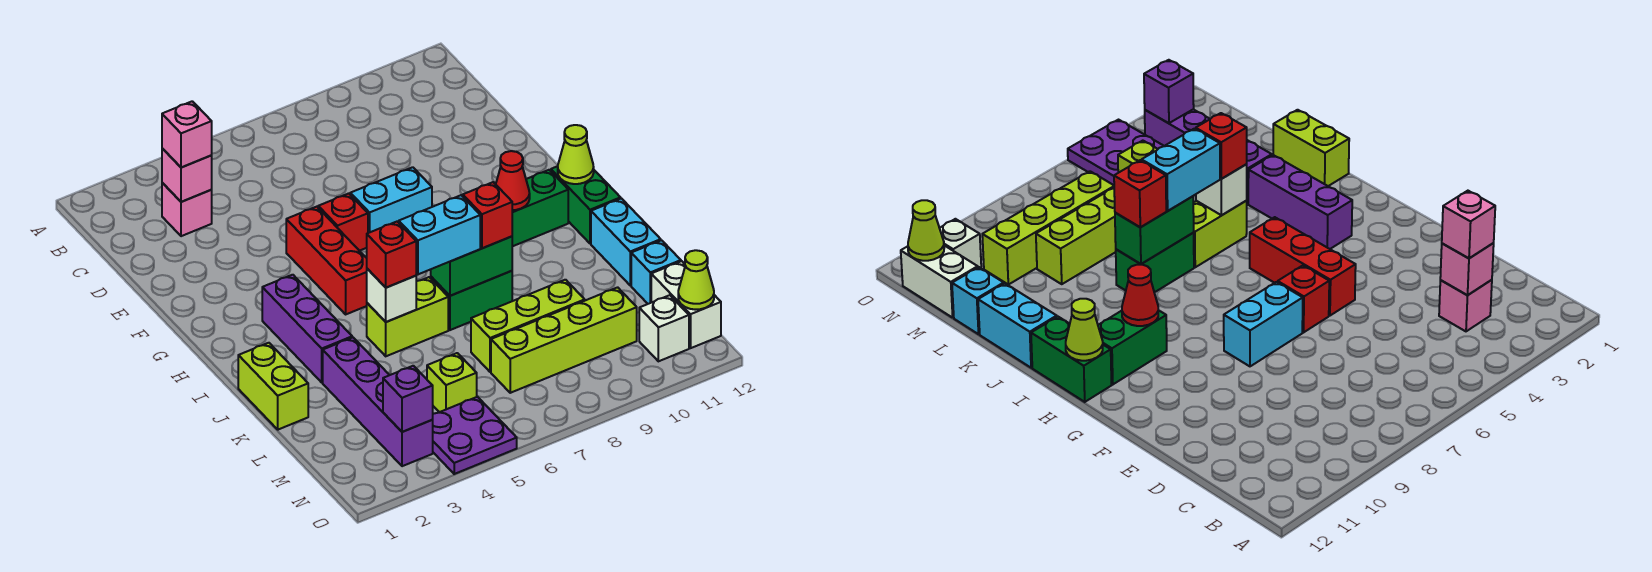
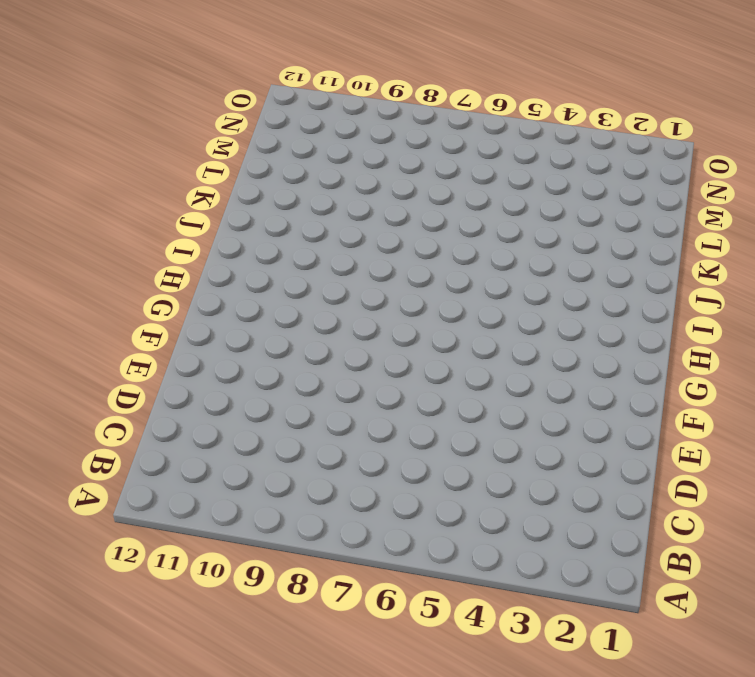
none -> pink 1x1 brick [162,183,212,236]
none -> red 1x3 brick [286,207,367,314]
none -> red 1x1 brick [318,193,368,251]
none -> cyan 1x2 brick [350,167,432,233]

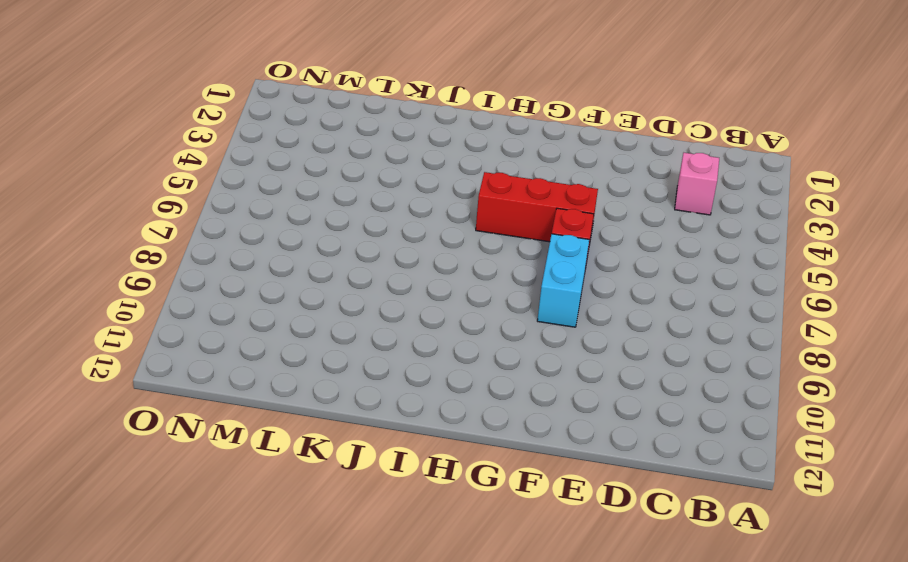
none -> purple 1x3 brick [262,275,352,382]
none -> green 1x2 brick [512,170,568,246]
none -> green 1x2 brick [551,166,621,244]
none -> lime 1x2 brick [238,343,308,430]

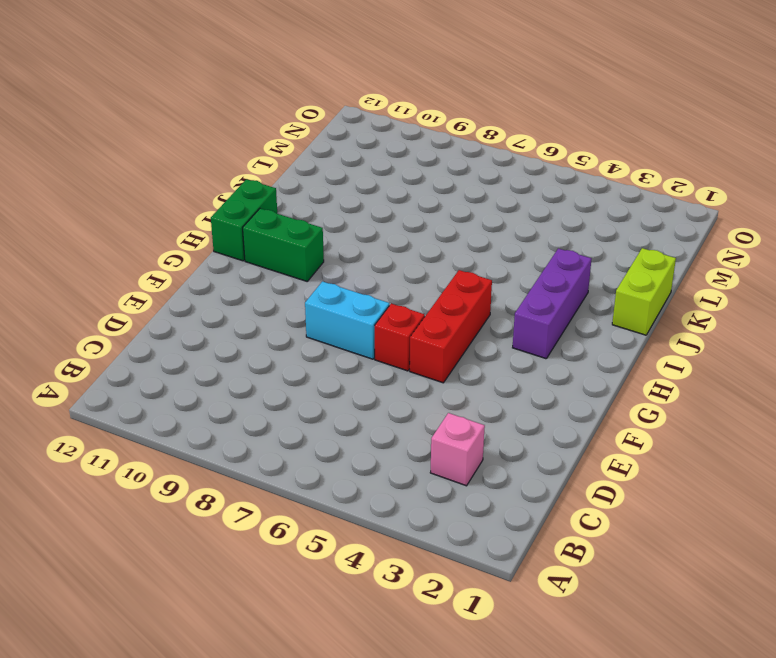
none -> lime 1x2 brick [367,277,448,356]
none -> green 1x2 brick [431,271,512,330]
none -> cyan 1x2 brick [591,198,661,285]
none -> purple 1x4 brick [323,337,433,466]

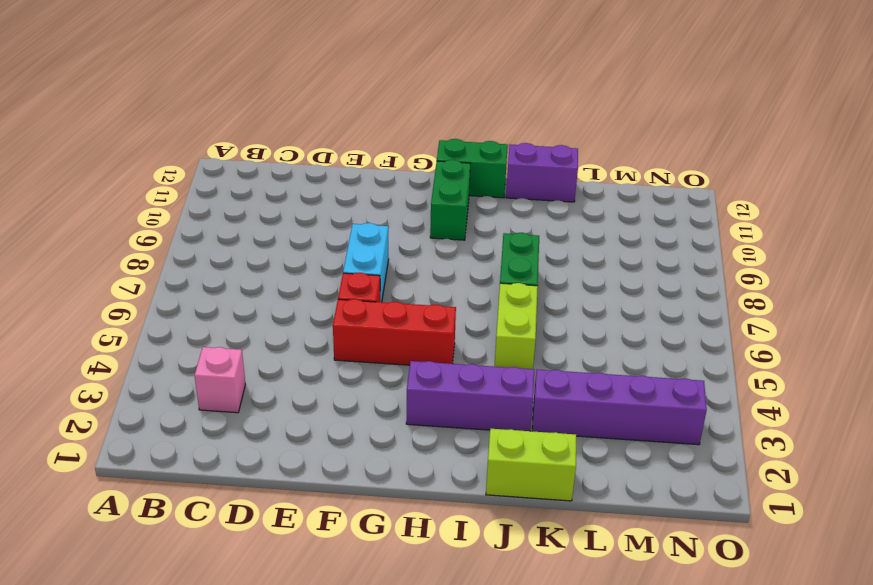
purple 1x2 brick [506,143,578,202] -> cyan 1x2 brick [591,198,661,285]
none -> lime 1x3 brick [471,280,585,372]
none -> cyan 1x1 brick [631,240,681,304]
none -> lime 1x1 brick [427,353,477,412]
none -> lime 1x4 brick [491,287,637,393]

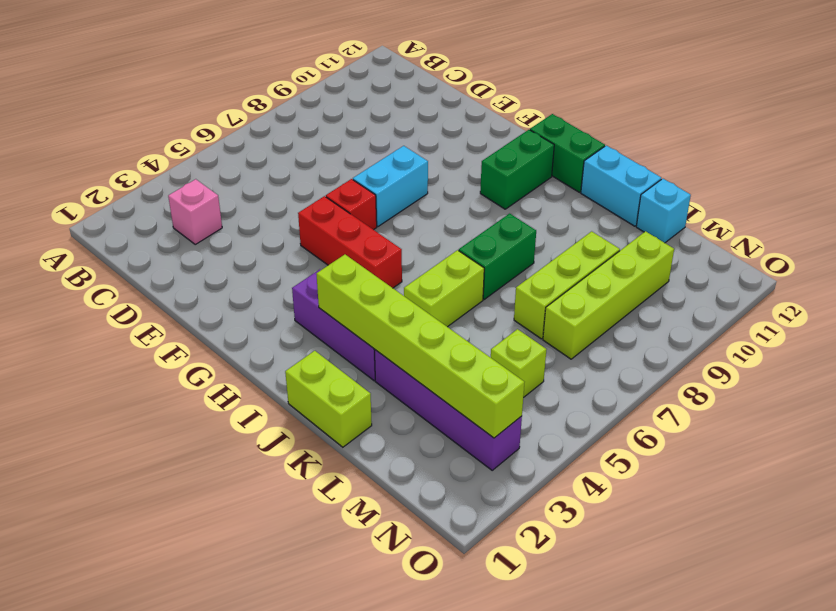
lime 1x6 brick [316,255,524,438] -> purple 1x1 brick [383,366,433,432]
none -> white 1x2 brick [651,261,721,348]
none -> purple 2x2 plate [433,397,517,474]
none -> white 1x1 brick [639,295,689,361]
none -> pink 1x1 brick [162,148,212,202]

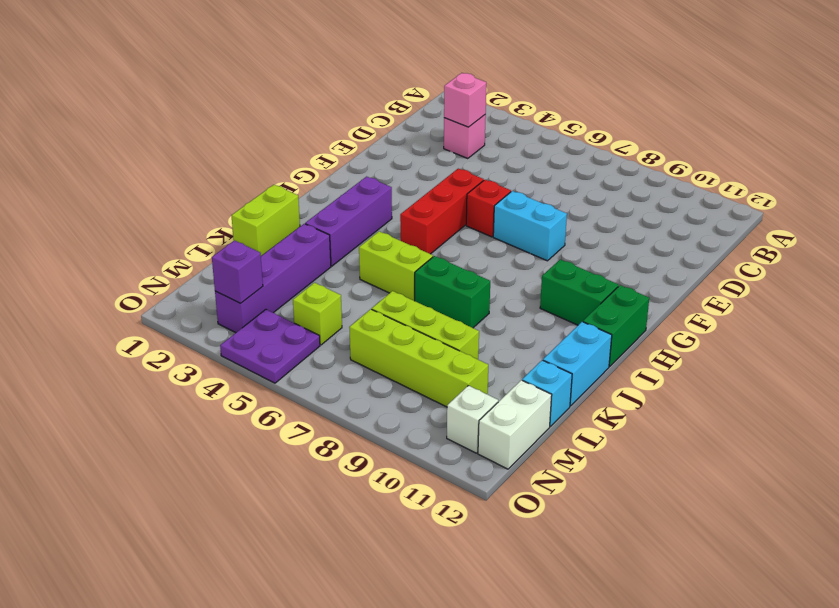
none -> red 1x1 cone [496,151,530,210]
none -> lime 1x1 cone [558,125,594,184]
none -> white 1x1 brick [367,269,416,322]
none -> green 1x2 brick [431,236,512,296]

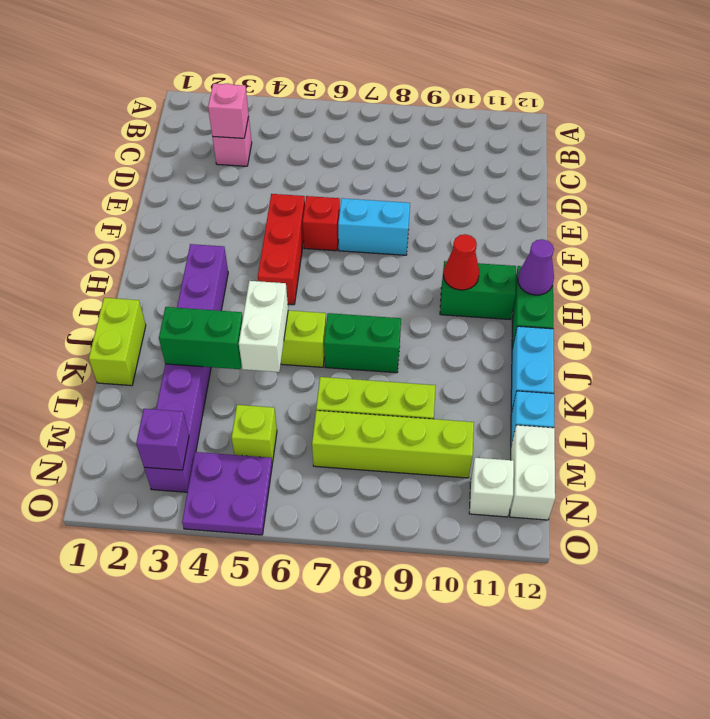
purple 1x1 cone [518,239,554,295] -> lime 1x1 cone [558,125,594,184]
white 1x2 brick [239,281,288,372] -> white 1x1 brick [367,269,416,322]
green 1x2 brick [159,307,243,369] -> green 1x2 brick moved to [431,236,512,296]
none -> lime 1x1 cone [678,250,714,310]
none -> pink 1x1 brick [162,101,212,168]
none -> red 1x1 brick [367,222,416,288]
none -> cyan 1x2 brick [399,195,480,274]

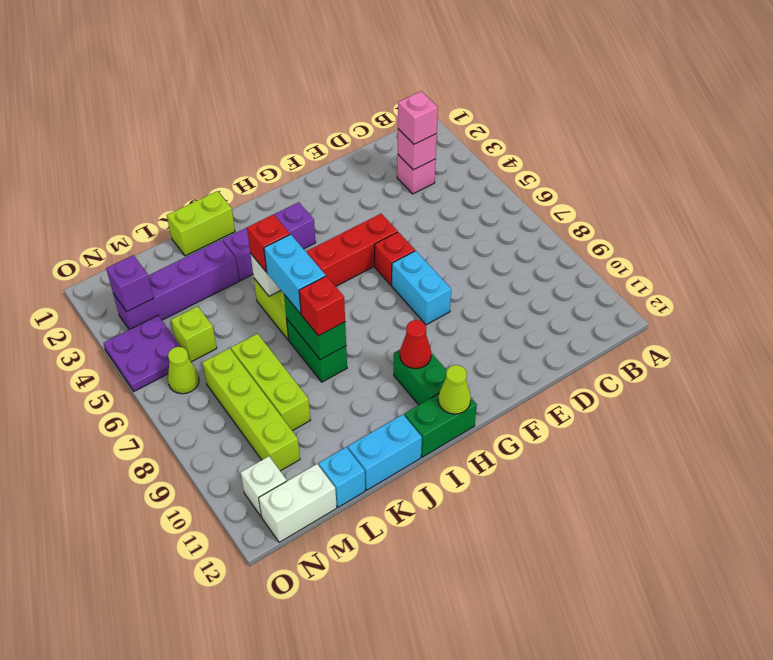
lime 1x1 cone [168,347,199,394] -> lime 1x1 cone moved to [678,250,714,310]

